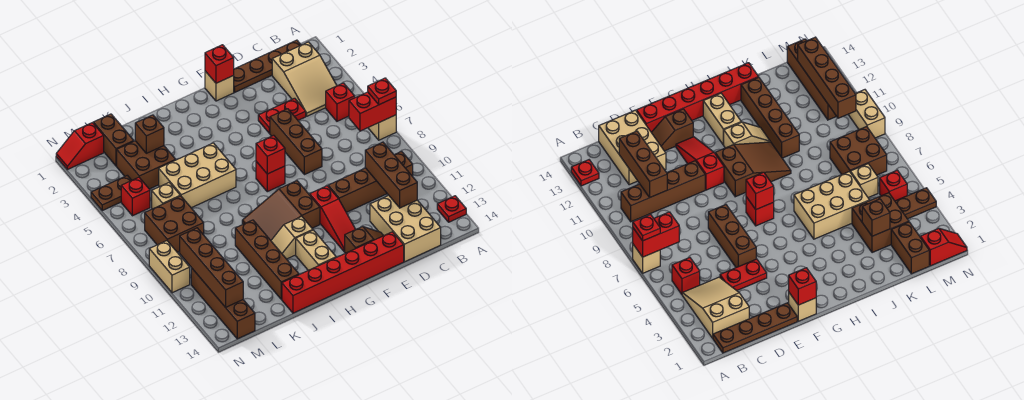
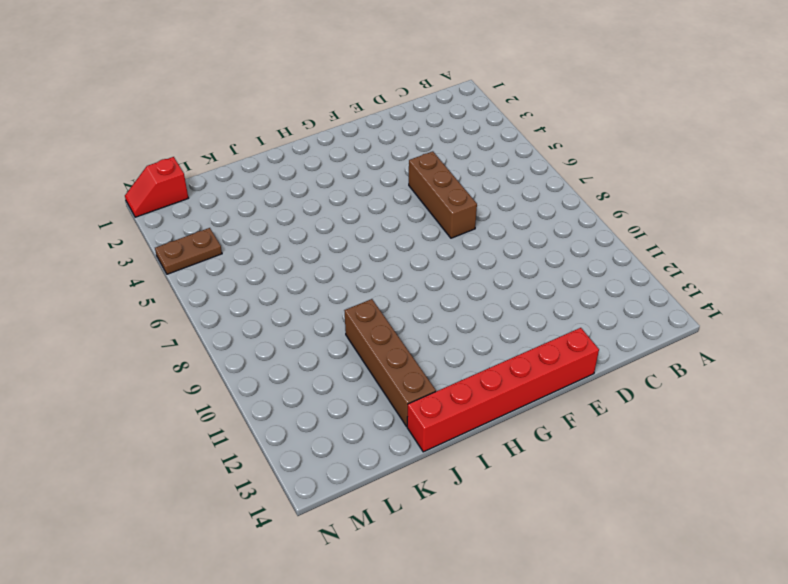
none -> tan 1x1 brick [368,115,396,140]
none -> red 1x1 plate [437,196,466,222]
none -> brown 1x4 plate [233,40,301,92]
none -> tan 2x3 slope [272,42,337,116]

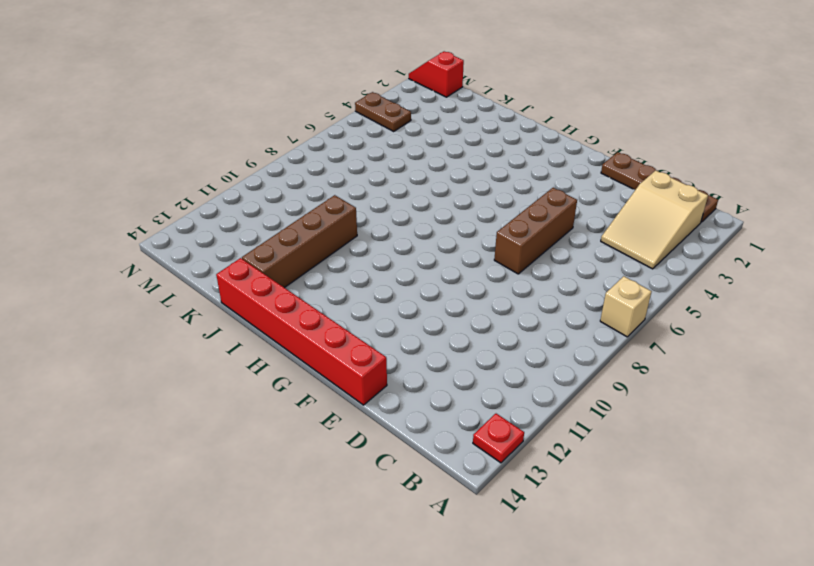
none -> red 1x1 brick [326,83,355,121]
none -> brown 1x4 brick [328,151,413,212]
none -> tan 2x3 brick [370,195,441,262]
none -> red 1x2 plate [258,98,306,134]

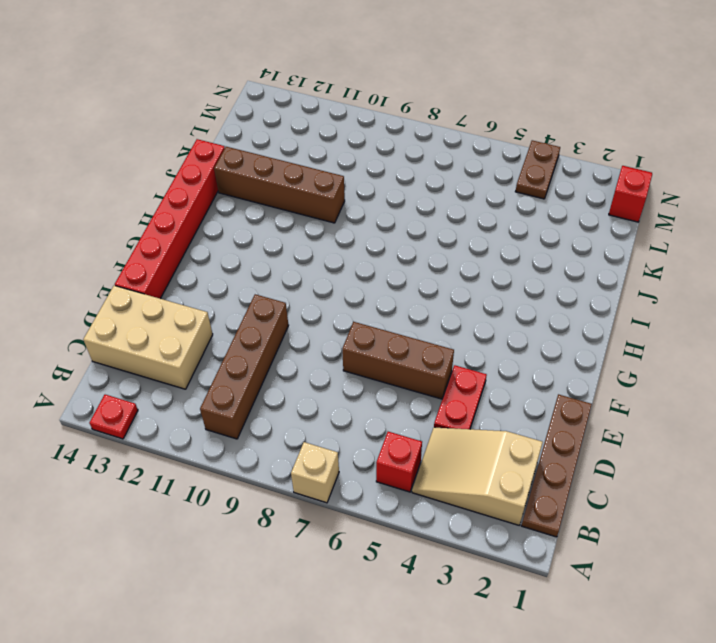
none -> brown 1x2 slope [345,226,384,253]
none -> tan 1x1 brick [205,71,234,101]
none -> red 1x3 slope [310,186,356,252]
none -> red 1x1 brick [256,162,285,192]

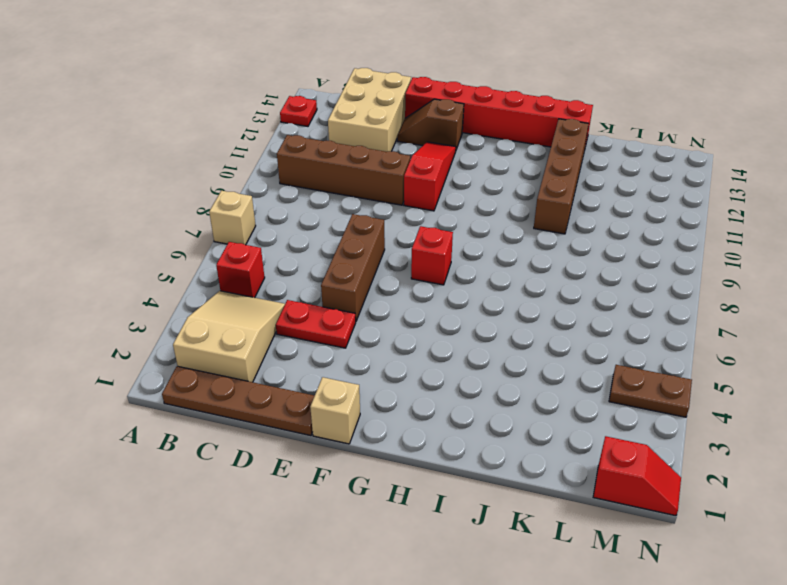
none -> brown 2x3 slope [242,181,320,240]
none -> tan 1x2 slope [271,217,313,259]
none -> tan 1x2 brick [296,230,336,270]
none -> tan 2x3 brick [159,143,236,208]

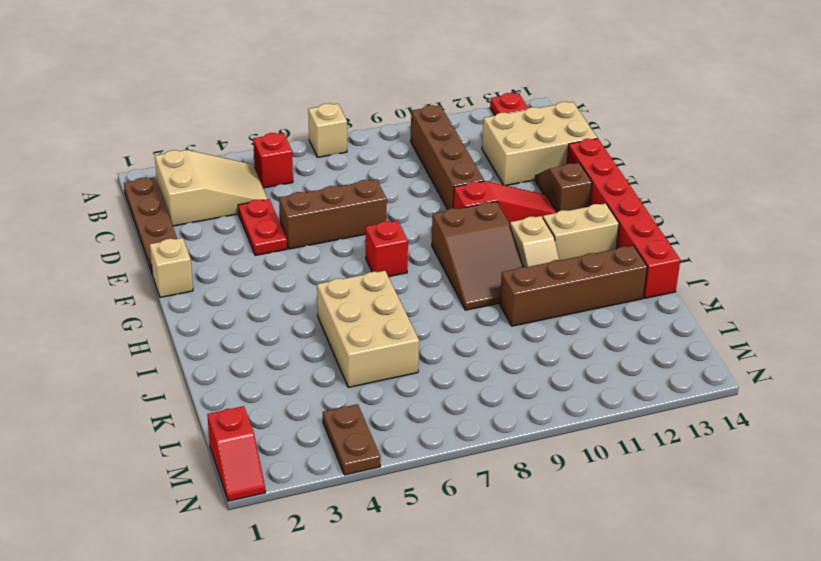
none -> brown 2x2 brick [117,141,176,189]
none -> brown 1x2 brick [93,114,134,166]
none -> tan 1x1 brick [152,183,180,209]
none -> brown 2x2 brick [145,196,204,252]

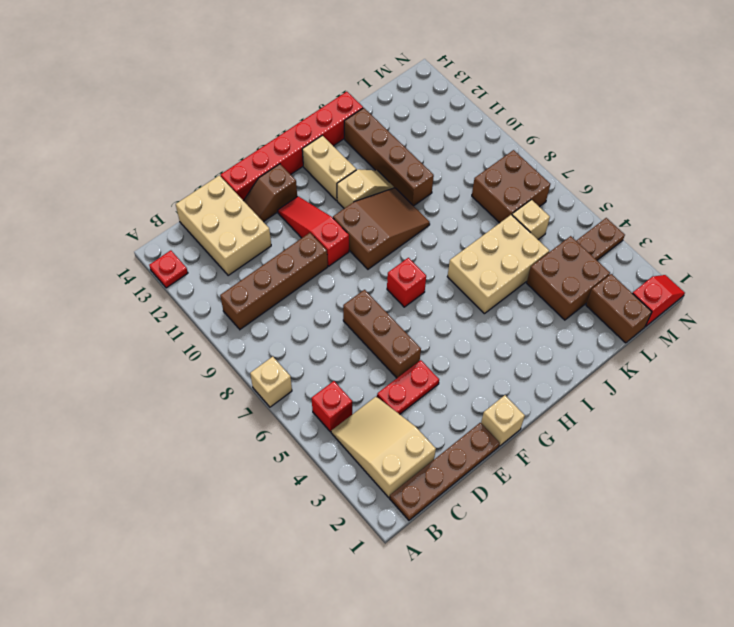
none -> red 1x1 brick [121,177,150,216]
none -> brown 1x4 brick [191,268,255,339]
none -> tan 1x2 brick [149,241,190,293]
none -> red 1x2 brick [349,92,396,131]

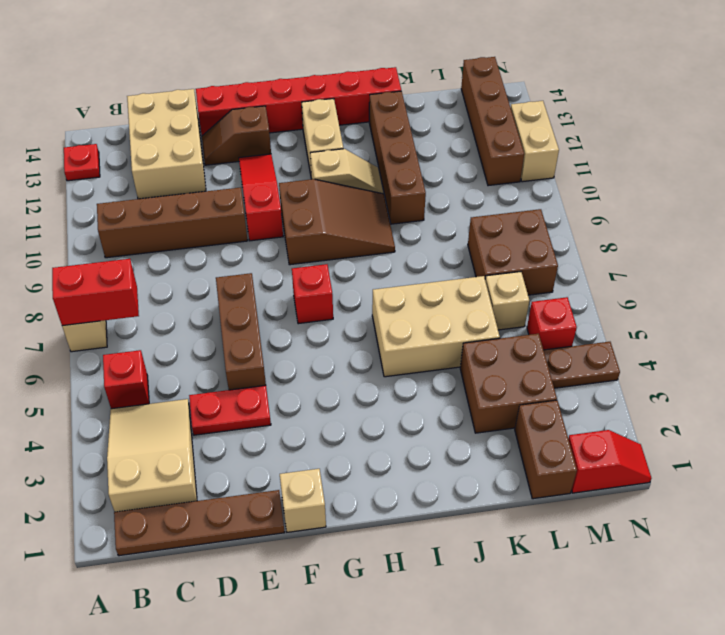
tan 1x2 brick [511,101,559,182] -> tan 1x2 brick moved to [149,241,190,293]
none -> brown 1x3 brick [365,142,417,208]
none -> red 1x1 brick [205,45,234,83]
none -> red 1x1 brick [256,135,285,174]
none -> brown 1x1 brick [135,115,164,153]

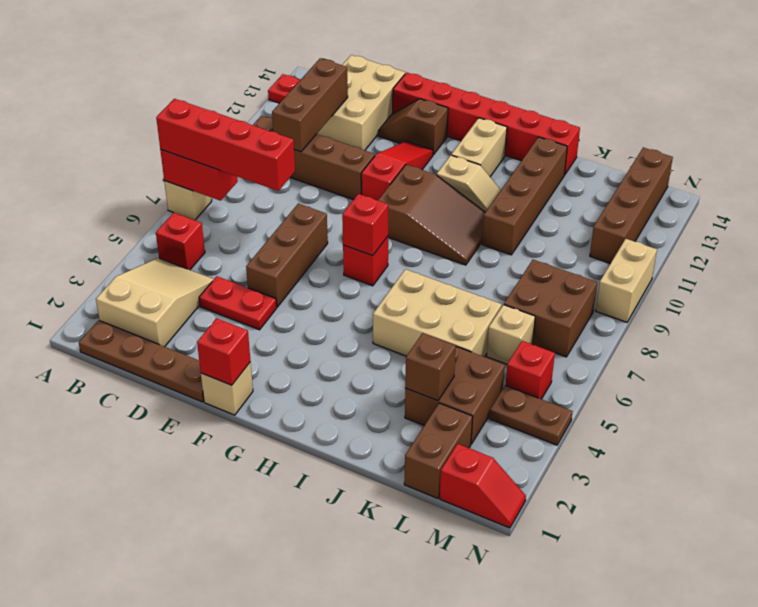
red 1x4 brick [156,99,295,191] -> red 1x1 plate [368,78,396,105]
none -> brown 1x4 brick [180,228,243,307]

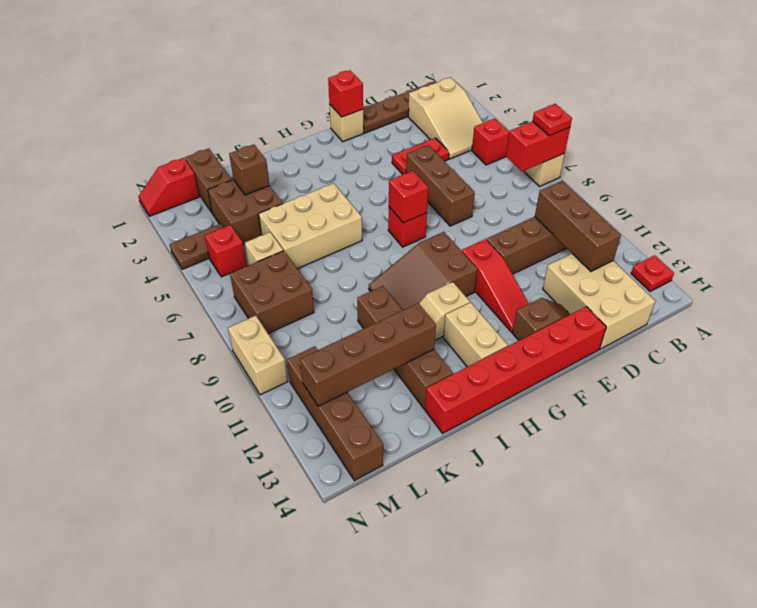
brown 1x4 brick [300,303,436,406] -> brown 1x4 brick turned to [180,228,243,307]

